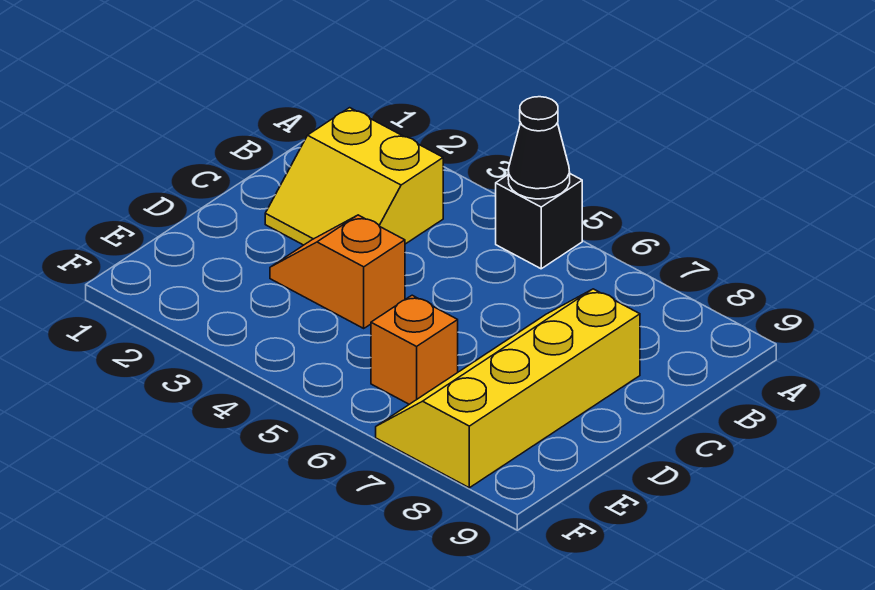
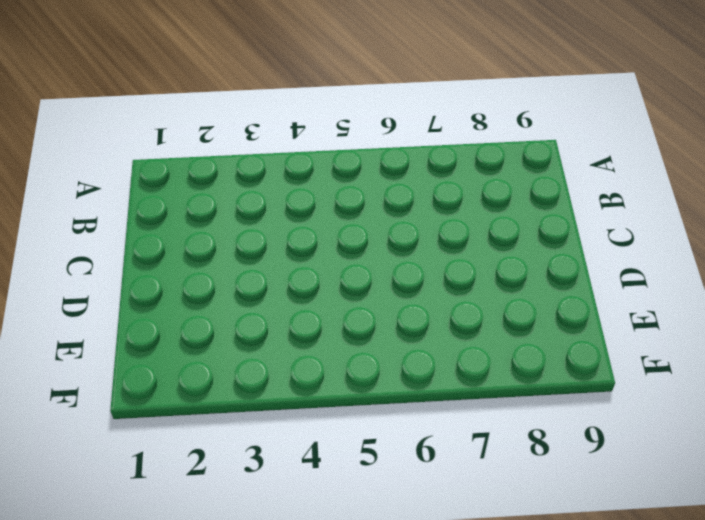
none -> black 1x1 brick [496,174,582,269]
none -> yellow 2x2 slope [265,108,443,245]

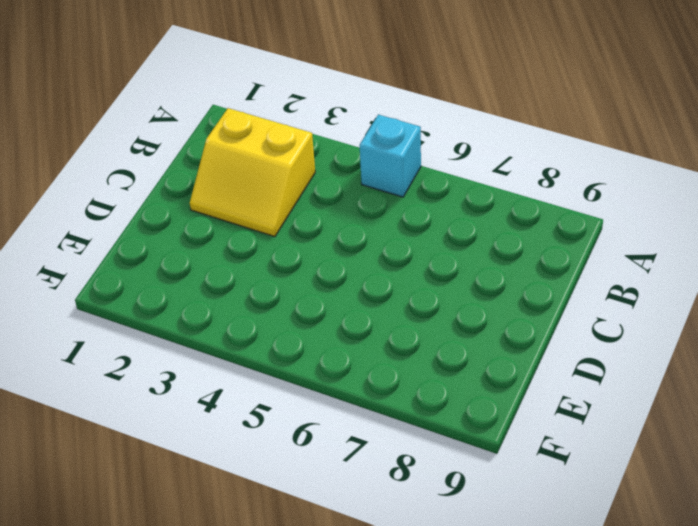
cyan 1x1 brick [360,115,421,197] -> black 1x1 brick [496,174,582,269]
none -> yellow 2x4 slope [376,289,640,488]
none -> orange 1x2 slope [270,215,405,328]

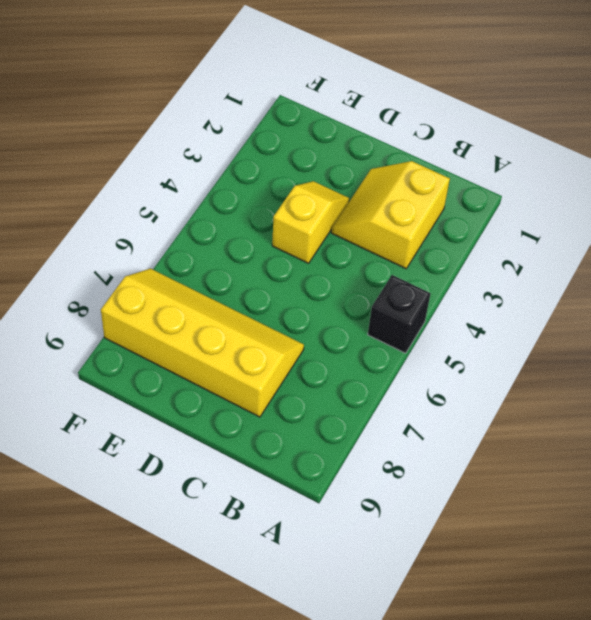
yellow 1x2 slope [272,181,349,263] -> orange 1x2 slope [270,215,405,328]
none -> orange 1x1 brick [371,295,458,404]
none -> black 1x1 cone [508,97,570,199]

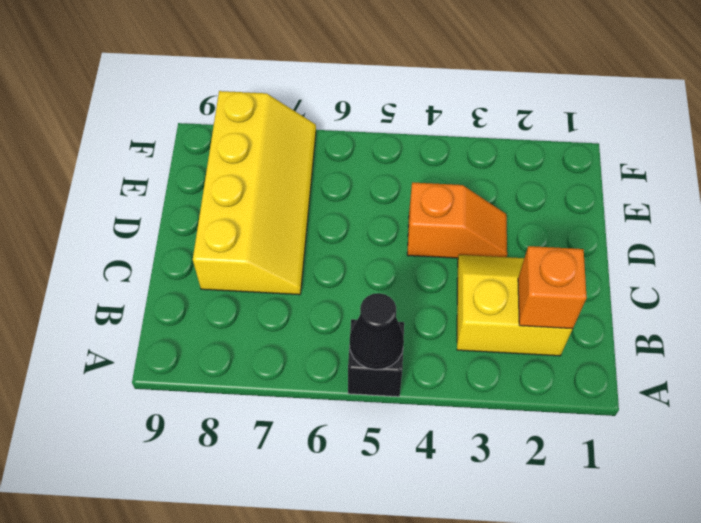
orange 1x1 brick [518,246,587,329] -> orange 1x1 brick moved to [371,295,458,404]

